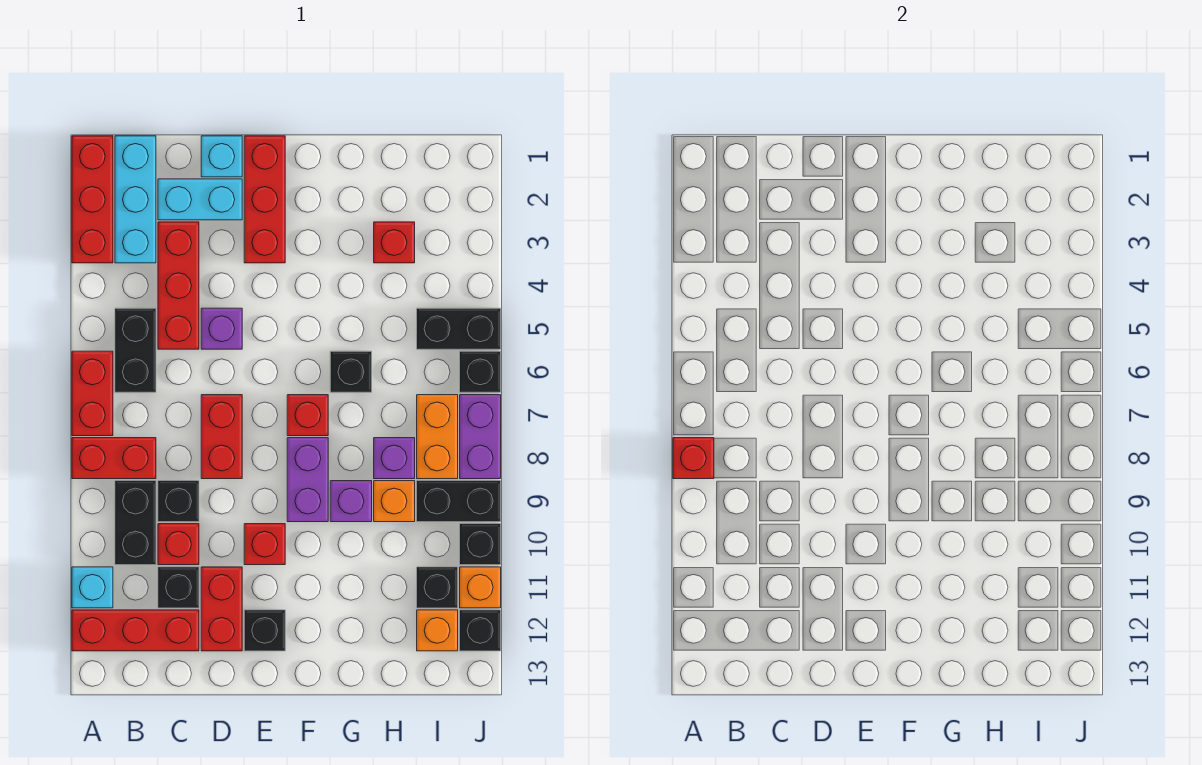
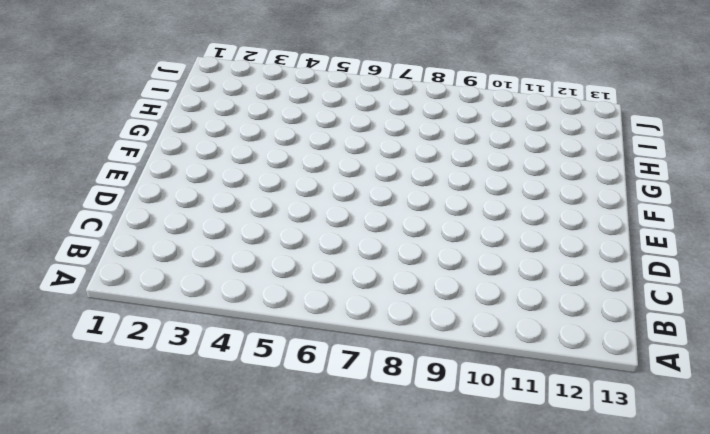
none -> red 1x3 brick [72,136,113,263]
none -> red 1x2 brick [72,351,113,436]
none -> red 1x2 brick [72,438,156,479]
none -> cyan 1x1 brick [72,567,113,608]

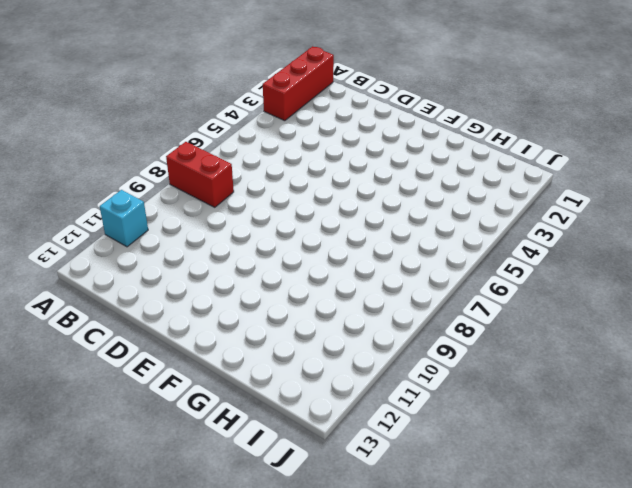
none -> red 1x2 brick [72,351,113,436]
none -> red 1x3 brick [72,610,199,651]
none -> cyan 1x3 brick [115,136,156,263]
none -> black 1x2 brick [115,308,156,392]

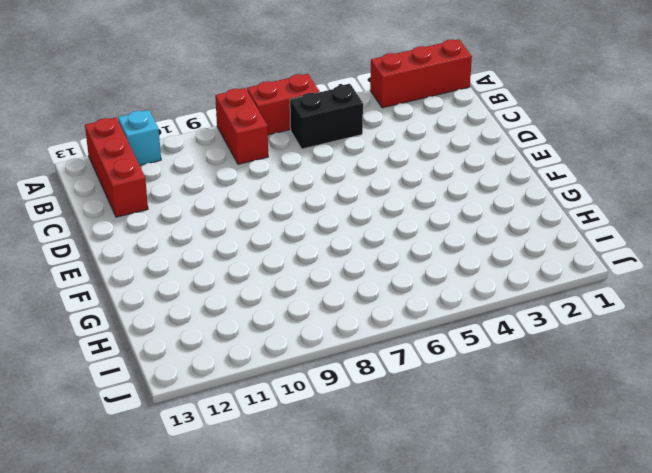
none -> cyan 1x3 brick [115,136,156,263]
none -> black 1x2 brick [115,481,156,565]
none -> cyan 1x2 brick [158,179,242,220]
none -> red 1x3 brick [158,222,199,349]

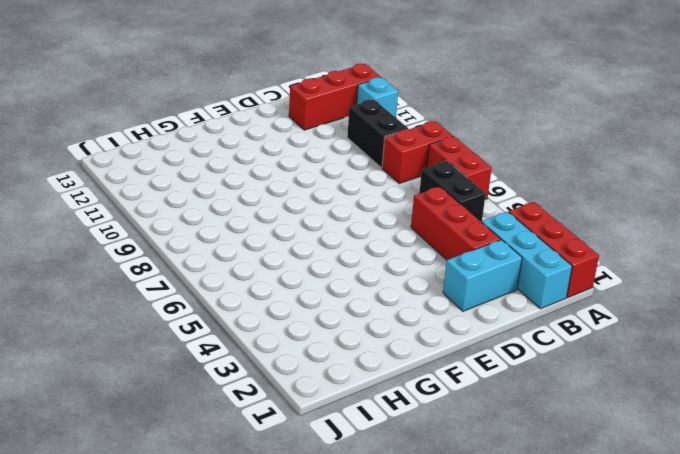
none -> black 1x1 brick [158,481,199,522]
none -> red 1x1 brick [158,524,199,565]
none -> black 1x1 brick [158,567,199,608]
none -> cyan 1x1 brick [201,136,242,177]

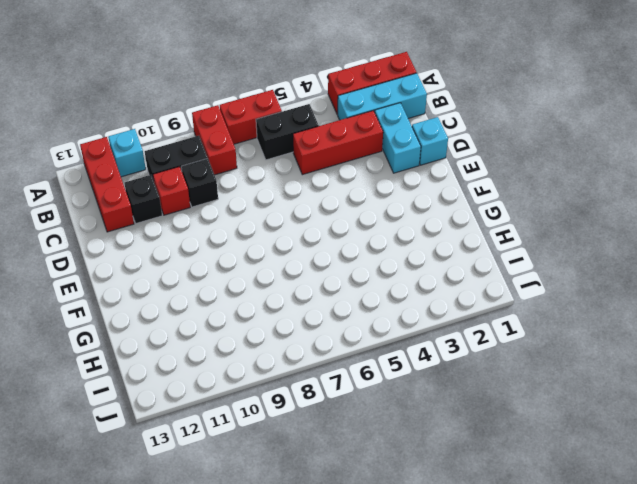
none -> purple 1x1 brick [201,308,242,349]
none -> red 1x2 brick [201,395,242,479]
none -> red 1x2 brick [201,567,242,651]
none -> red 1x3 brick [244,136,285,263]

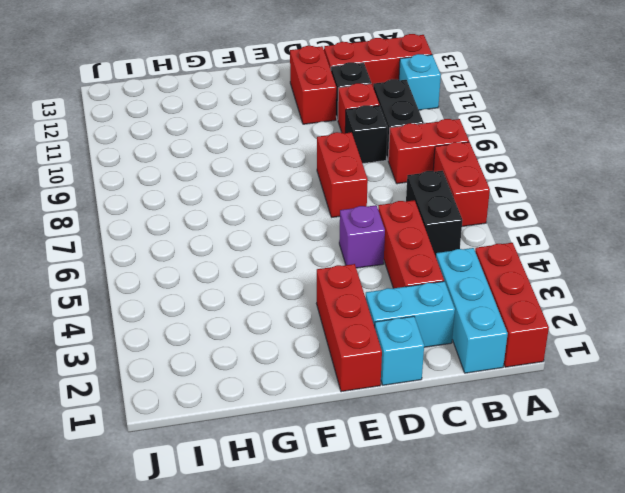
none -> red 1x1 brick [244,524,285,565]
none -> black 1x1 brick [244,610,285,651]
none -> red 1x1 brick [287,395,328,436]
none -> purple 1x2 brick [287,438,328,522]

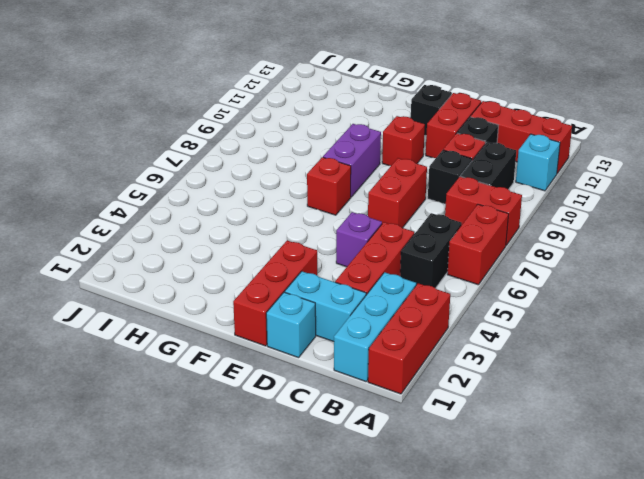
none -> black 1x1 brick [330,351,372,392]
none -> purple 1x1 brick [330,481,372,522]
none -> red 1x1 brick [374,222,415,263]
none -> purple 1x1 brick [374,438,415,479]

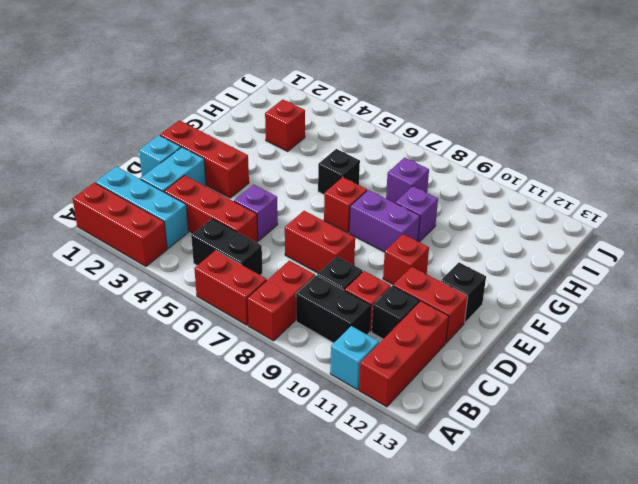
none -> orange 1x1 brick [374,481,415,522]
none -> black 1x2 brick [417,308,501,349]
none -> orange 1x2 brick [417,395,458,479]
none -> black 1x2 brick [417,481,501,522]

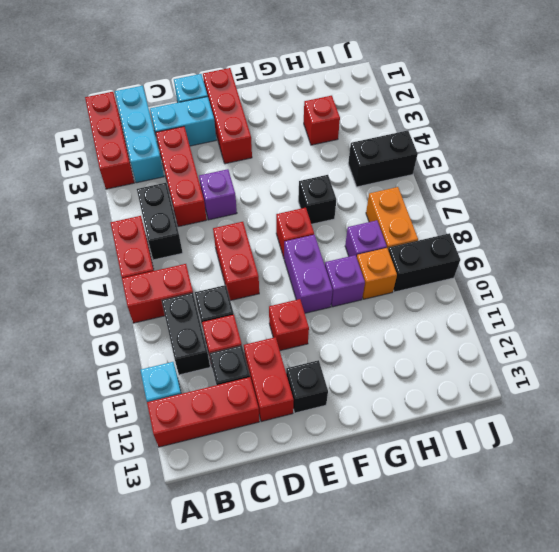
none -> black 1x1 brick [417,567,458,608]
none -> orange 1x1 brick [417,610,458,651]
none -> black 1x1 brick [460,351,501,392]
none -> purple 1x2 brick [460,395,501,479]

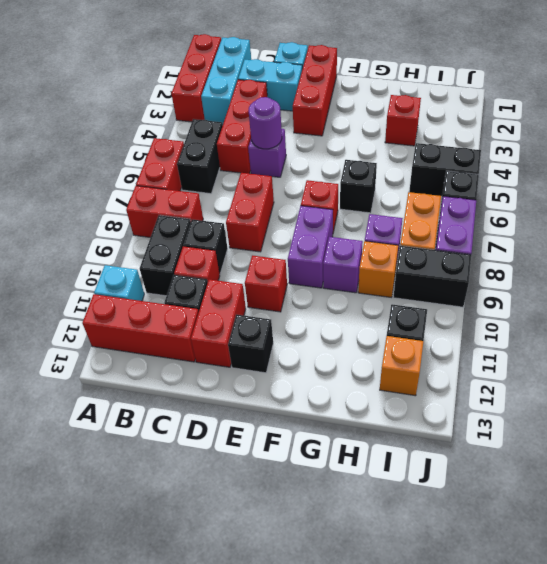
purple 1x1 round brick [248,97,282,149] -> none
none -> black 1x1 brick [460,524,501,565]
none -> orange 1x1 brick [460,567,501,608]
none -> black 1x1 brick [460,610,501,651]
none -> red 1x1 brick [673,438,714,479]

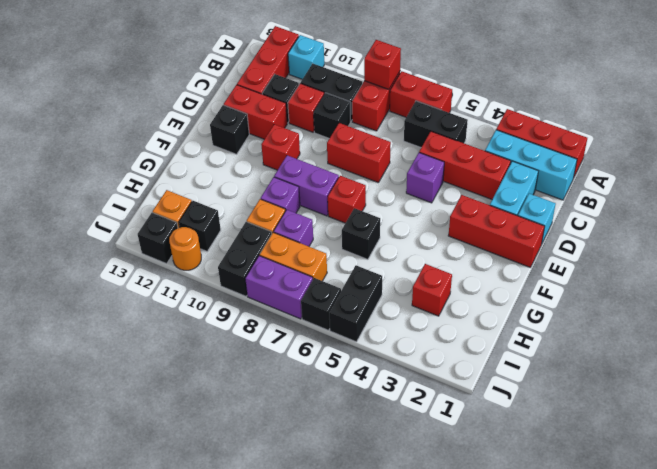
orange 1x1 round brick [169,227,201,270] -> orange 1x1 brick [460,567,501,608]
none -> black 1x1 brick [460,524,501,565]

